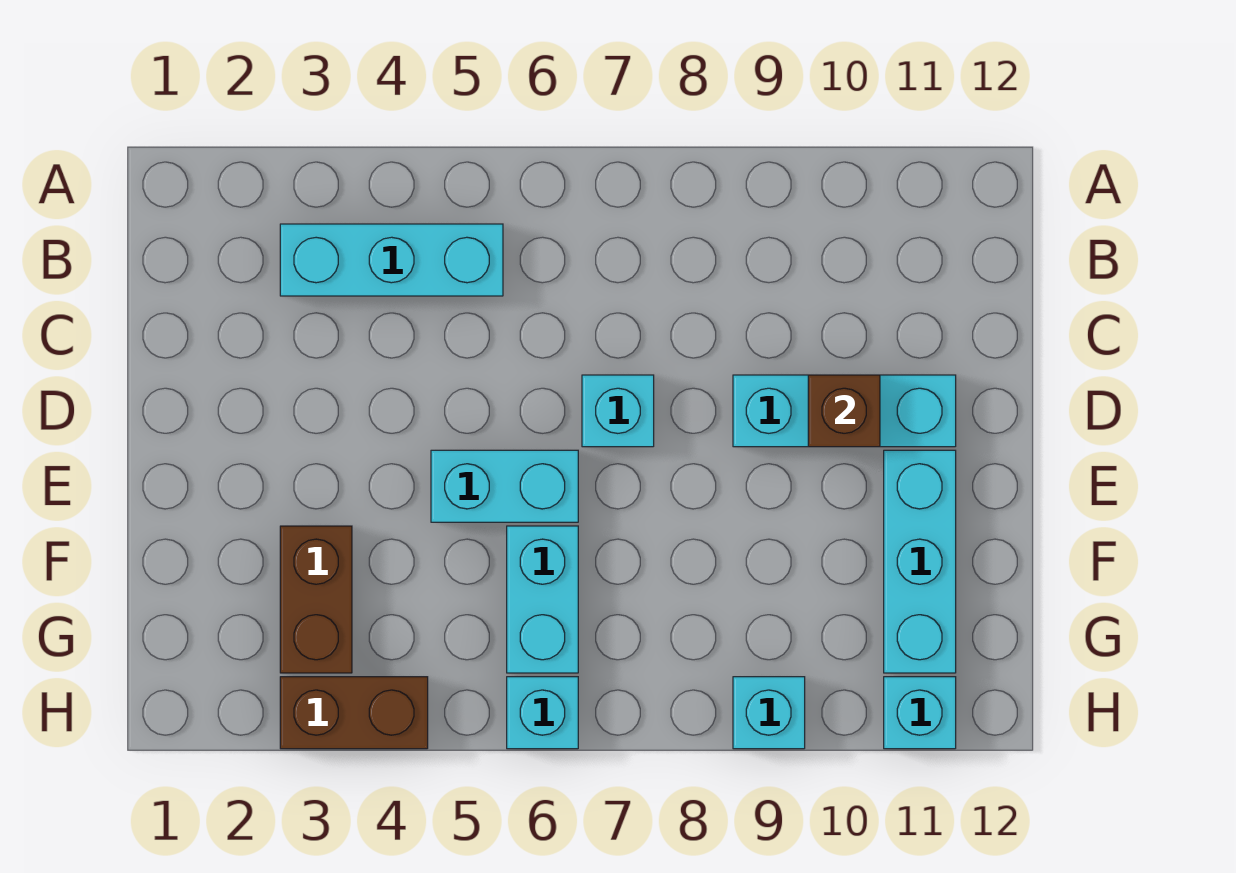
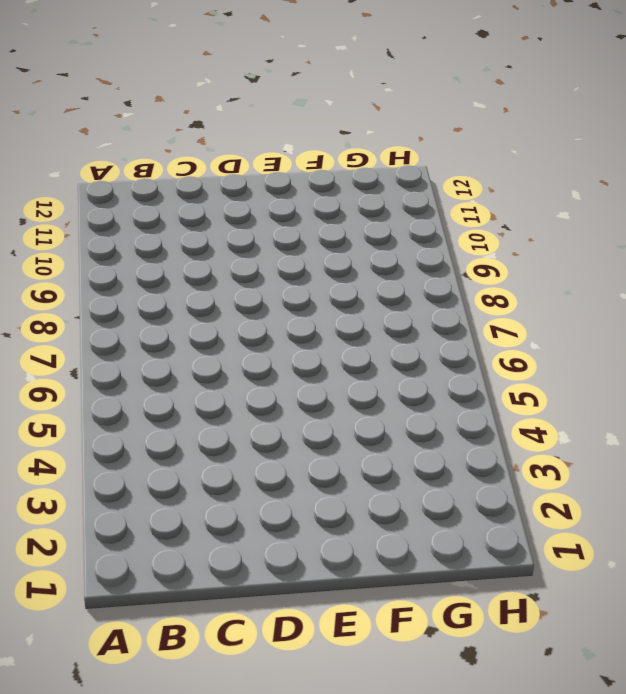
none -> cyan 1x3 brick [280,224,503,296]
none -> cyan 1x1 brick [582,375,654,447]
none -> cyan 1x3 brick [733,375,956,447]

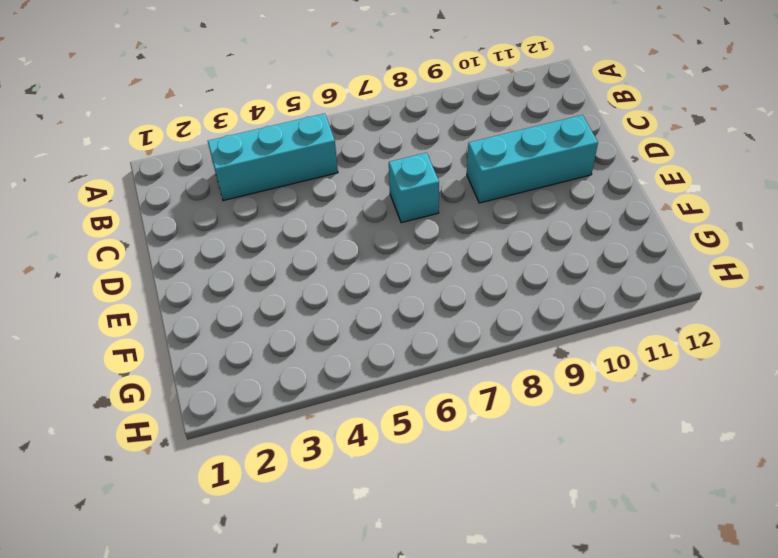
none -> cyan 1x2 brick [431,450,578,522]
none -> cyan 1x3 brick [884,450,956,673]
none -> brown 1x2 brick [280,526,352,673]

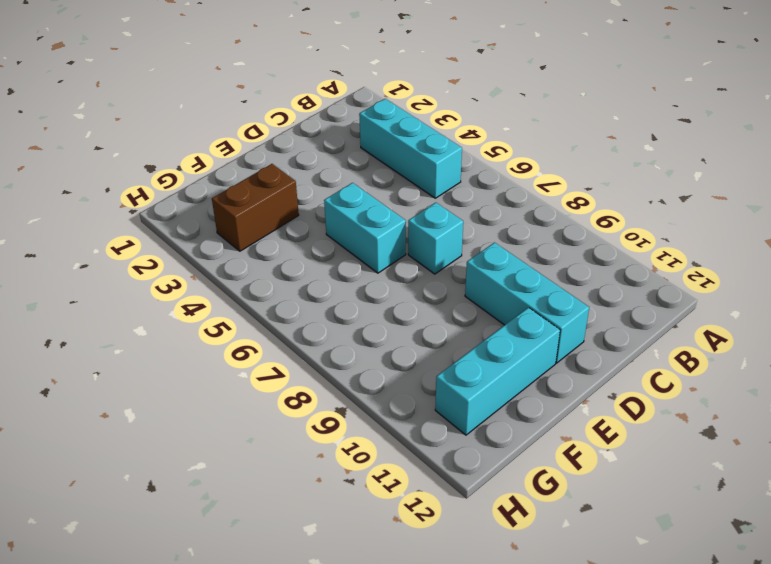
none -> cyan 1x2 brick [507,526,578,673]
none -> brown 1x2 brick [280,677,428,749]
none -> cyan 1x1 brick [507,677,578,749]

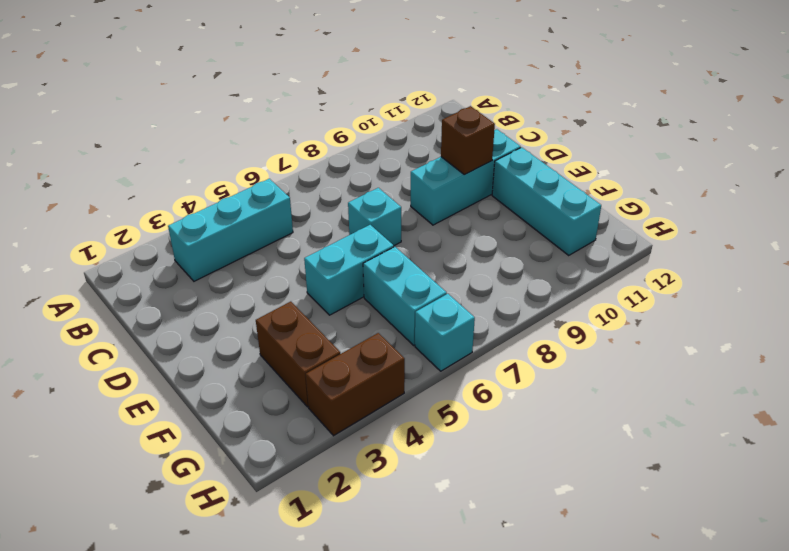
none -> cyan 1x1 brick [733,677,805,749]
none -> cyan 1x1 brick [884,677,956,749]

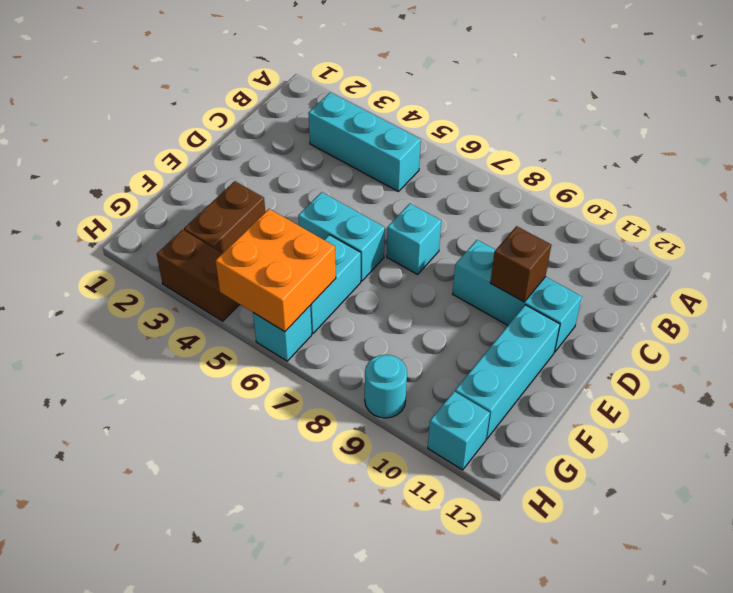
orange 2x2 brick [216,209,336,332] -> none
cyan 1x1 round brick [365,355,407,418] -> cyan 1x1 brick [733,677,805,749]

